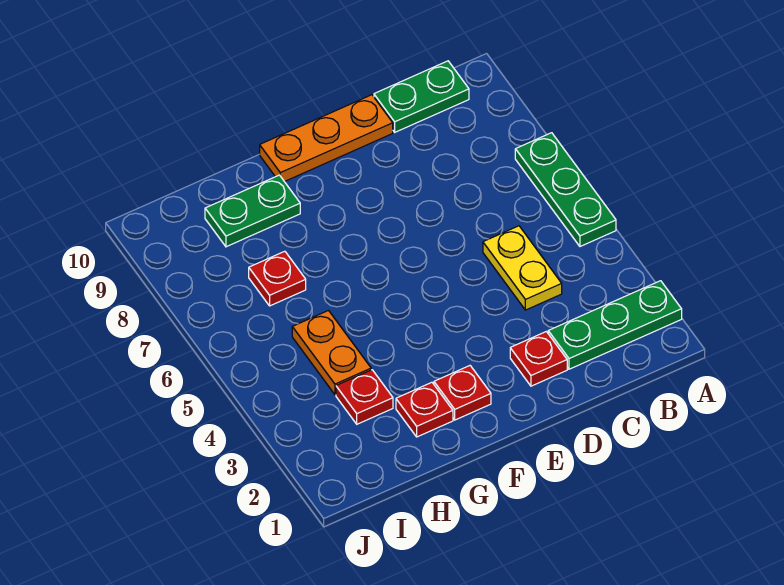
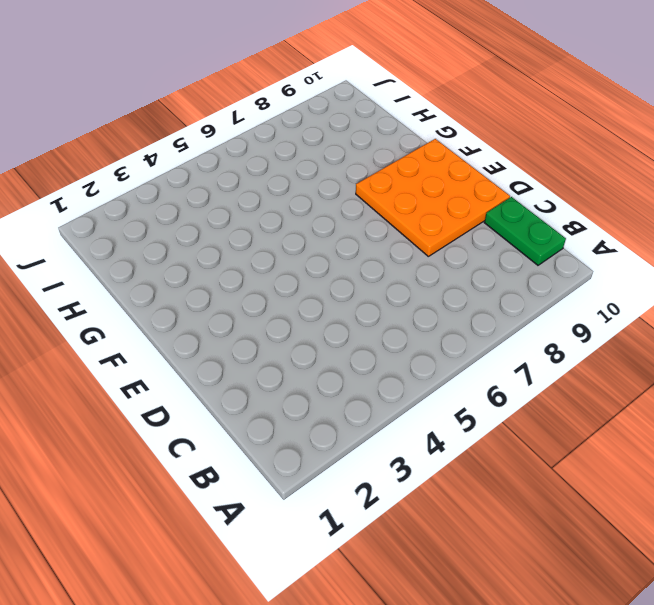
orange 3x3 plate [356,139,510,256] -> orange 1x3 plate [260,95,393,182]
none -> green 1x3 plate [548,281,682,369]
none -> green 1x3 plate [515,133,616,246]
none -> yellow 1x2 plate [483,226,562,310]

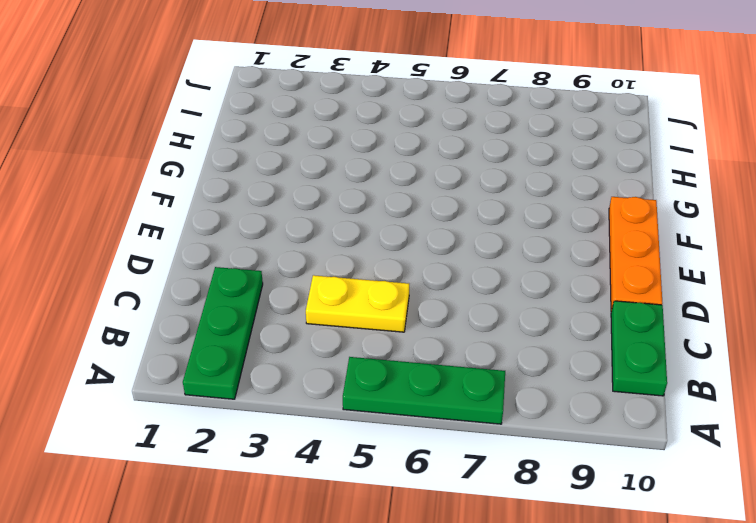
none -> red 1x1 plate [510,332,567,386]
none -> red 1x1 plate [434,366,491,420]
none -> red 1x1 plate [396,382,453,437]

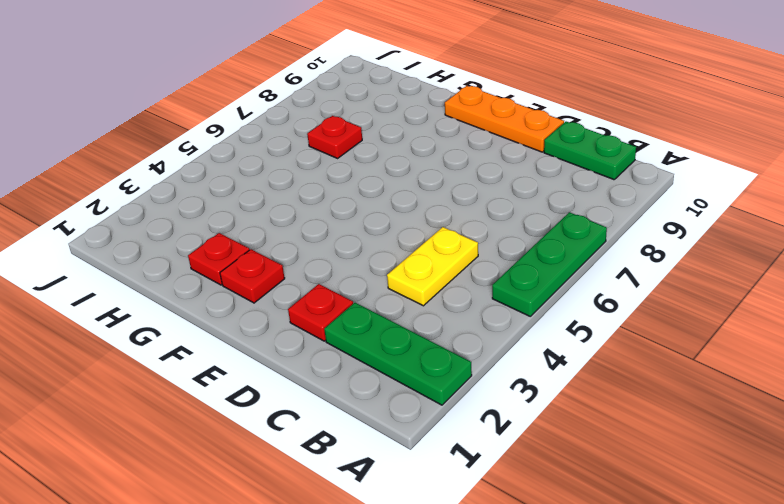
none -> green 1x2 plate [205,175,300,247]
none -> red 1x1 plate [336,370,393,424]
none -> orange 1x2 plate [292,311,371,395]

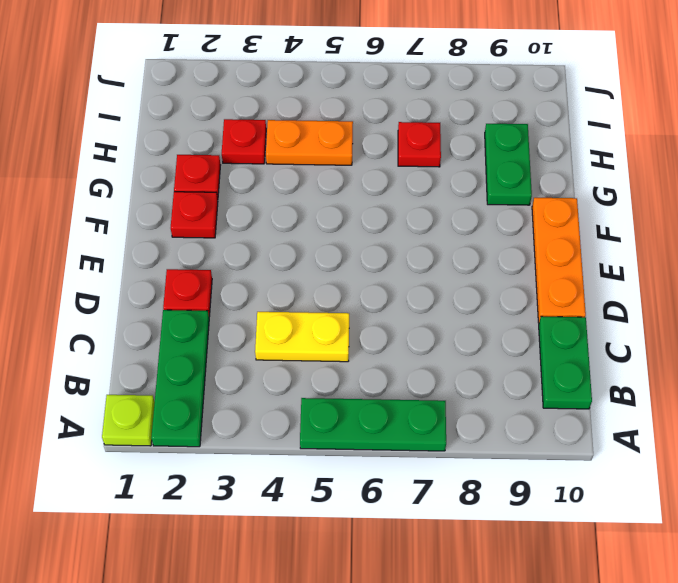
lime 1x1 plate [102,395,155,446] -> none

